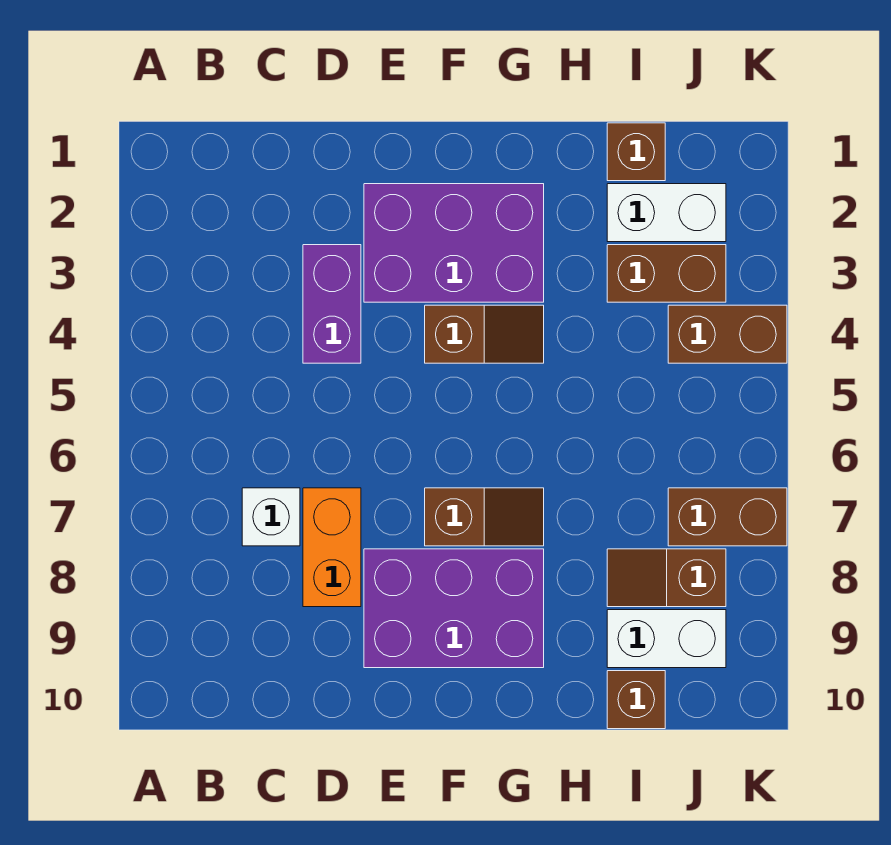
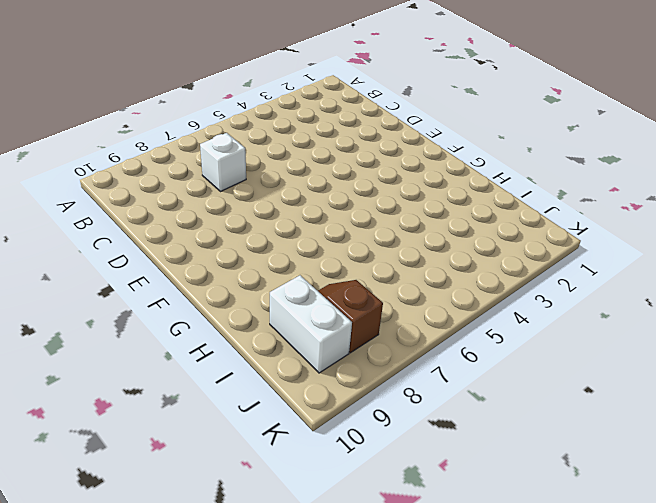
none -> purple 1x2 brick [303,245,361,363]
none -> orange 1x2 brick [303,488,361,607]
none -> purple 2x3 brick [364,184,544,302]

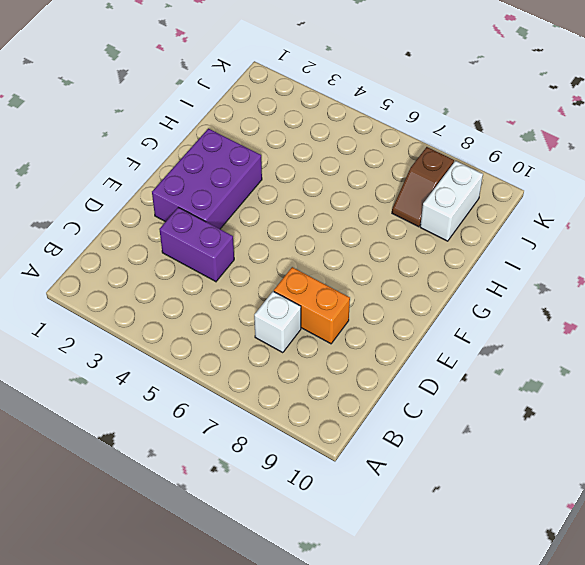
none -> purple 2x3 brick [364,549,544,668]
none -> brown 1x2 slope [425,305,544,363]
none -> brown 1x2 slope [425,488,544,546]

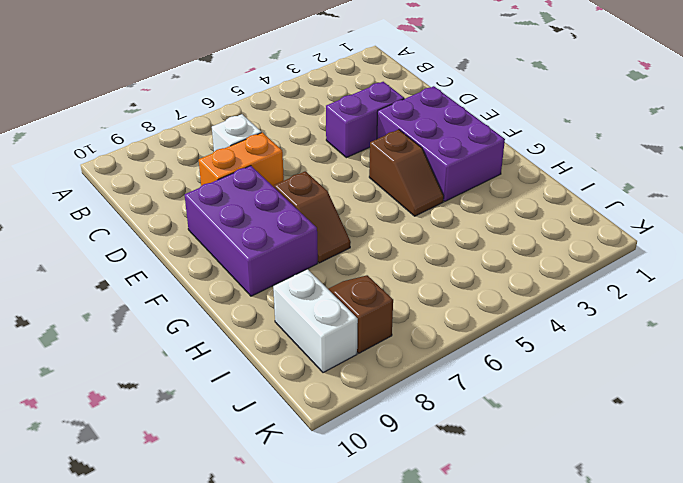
none -> brown 1x1 brick [607,123,665,181]
none -> white 1x2 brick [607,184,726,242]
none -> brown 1x2 brick [607,245,726,302]

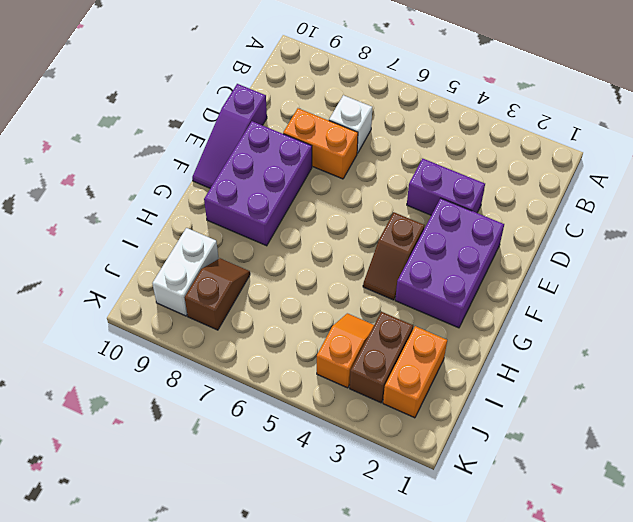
purple 1x3 slope [192,84,267,188] -> none
orange 1x2 brick [383,326,447,418] -> white 1x2 brick [607,184,726,242]
orange 1x2 slope [317,313,374,388] -> brown 1x2 brick [668,305,787,363]
none -> brown 1x2 slope [425,488,544,546]
none -> brown 1x1 brick [607,123,665,181]
none -> brown 1x1 brick [607,671,665,729]

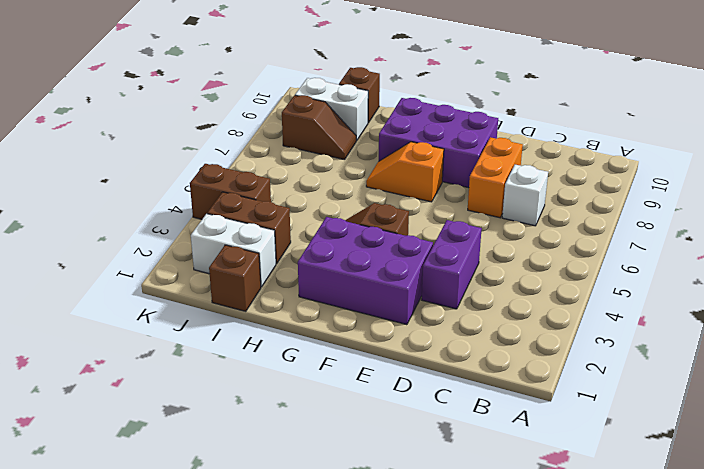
orange 1x2 slope [366,142,444,202] -> brown 1x2 slope [425,488,544,546]
none -> brown 1x2 brick [668,488,787,546]

